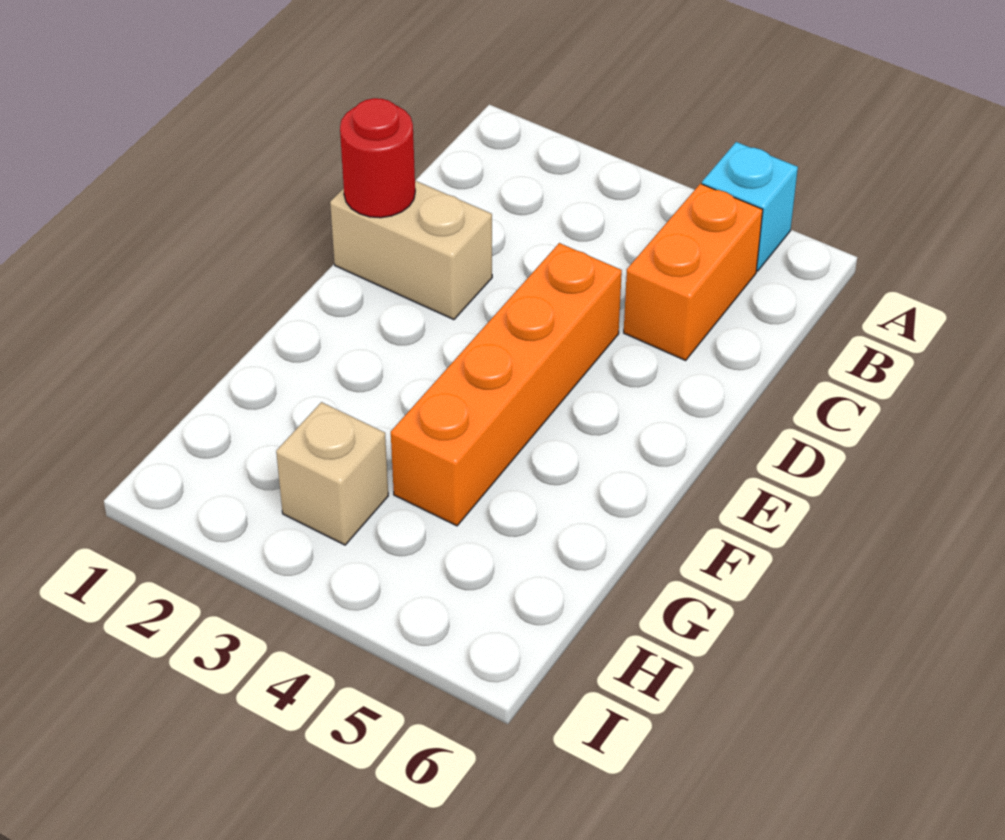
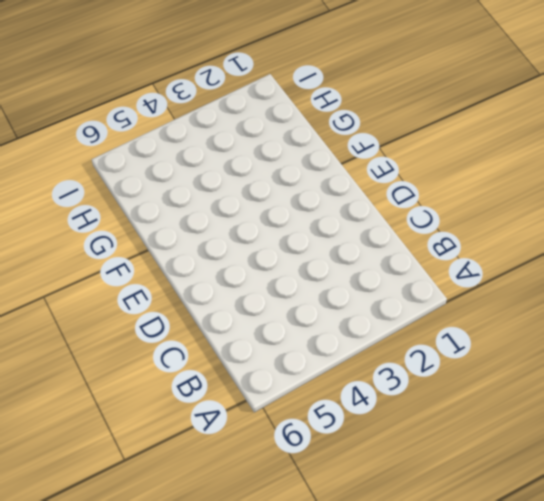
none -> cyan 1x1 brick [702,142,798,271]
none -> orange 1x2 brick [624,184,763,360]

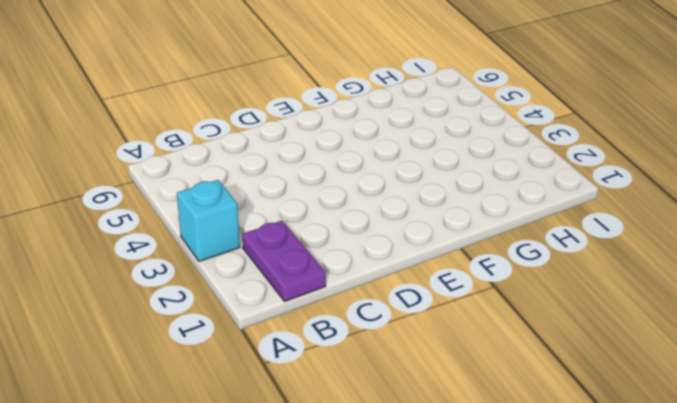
cyan 1x1 brick [177,180,240,261] -> cyan 1x1 brick moved to [702,142,798,271]
purple 1x2 plate [242,221,326,301] -> none
none -> orange 1x2 brick [624,184,763,360]
none -> tan 1x2 brick [330,181,492,320]

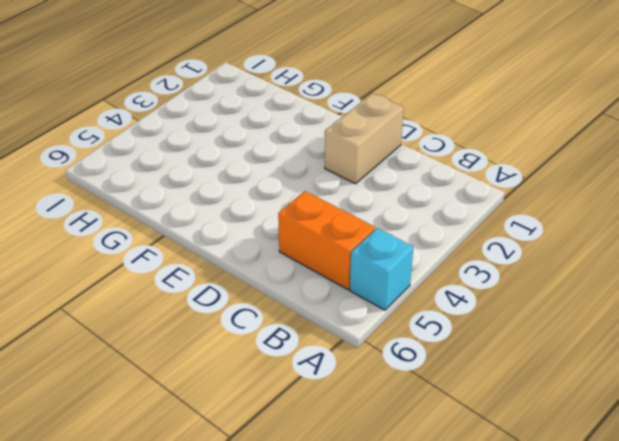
none -> orange 1x4 brick [391,243,622,526]
none -> tan 1x1 brick [276,402,388,545]

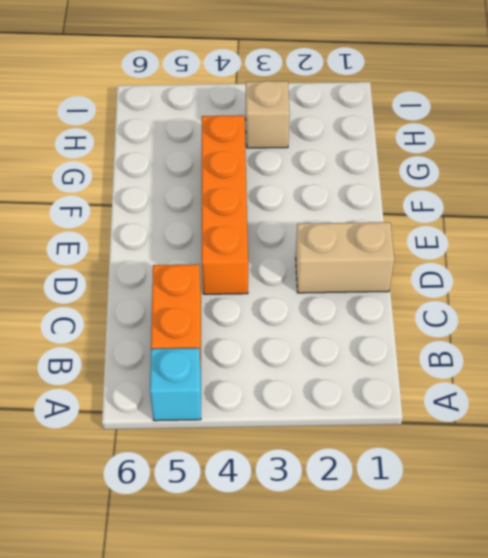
none -> red 1x1 round brick [340,98,415,218]

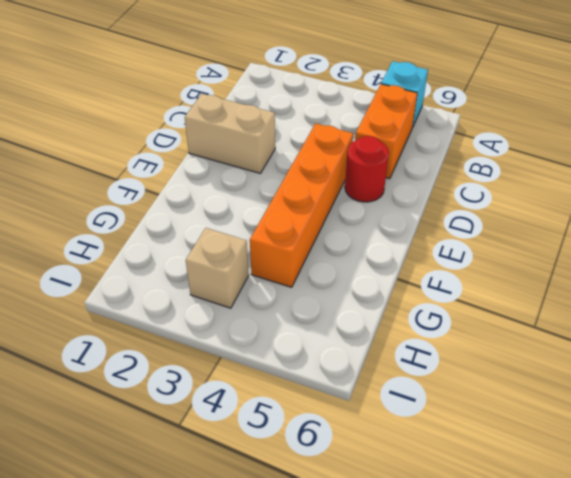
red 1x1 round brick [345,136,389,202] -> red 1x1 round brick moved to [340,98,415,218]

